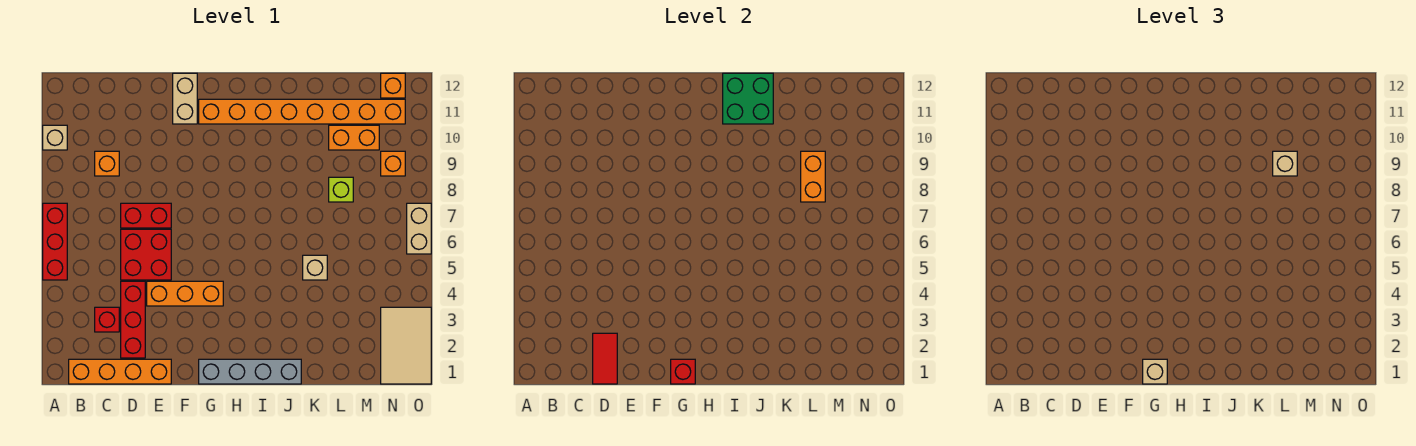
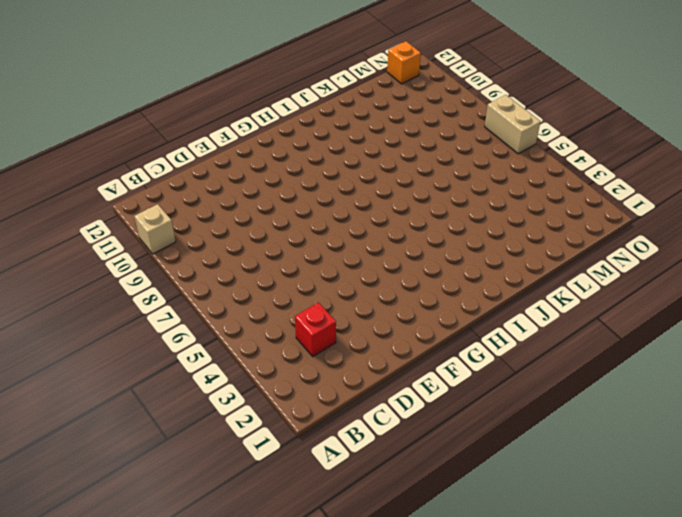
none -> red 1x3 brick [43,203,67,280]
none -> orange 1x4 brick [69,359,171,384]
none -> orange 1x1 brick [95,151,119,176]

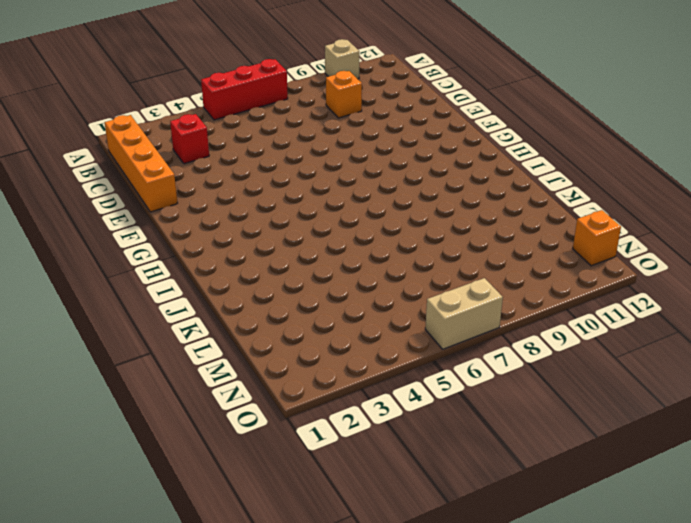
none -> red 1x3 brick [121,281,145,358]
none -> red 2x2 brick [121,229,171,280]
none -> red 1x2 brick [121,203,171,228]

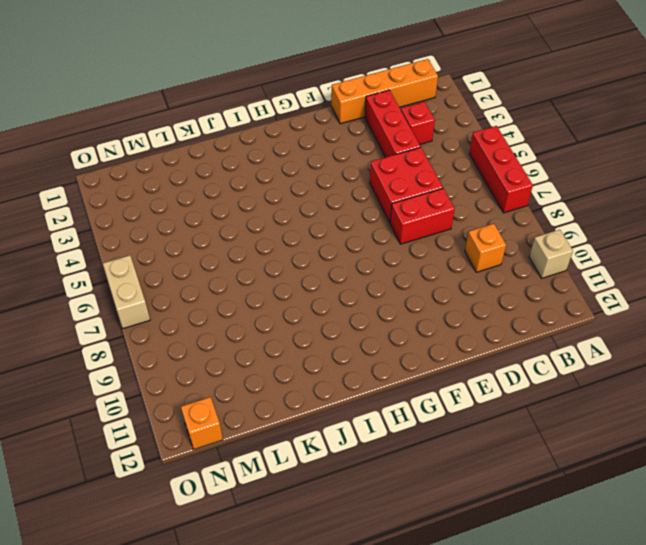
none -> orange 1x3 brick [147,281,223,306]
none -> tan 1x2 brick [173,73,197,124]
none -> grey 1x4 brick [199,359,301,384]

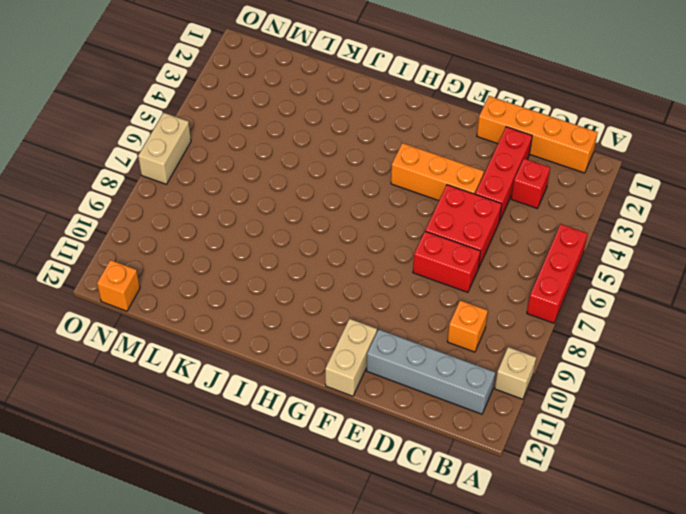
grey 1x4 brick [367,330,495,414] -> grey 1x4 brick moved to [199,359,301,384]
none -> orange 1x8 brick [199,99,405,124]
none -> tan 1x1 brick [303,255,327,280]
none -> lime 1x1 brick [329,177,353,202]

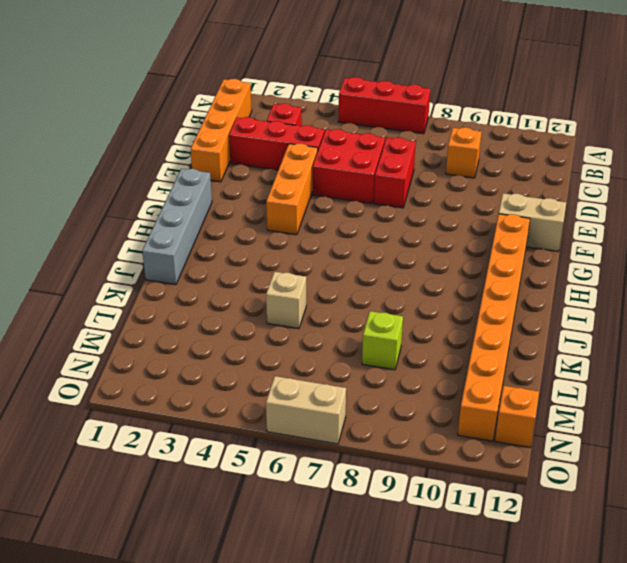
none -> tan 1x1 brick [43,125,67,150]
none -> orange 1x2 brick [329,125,379,150]
none -> tan 2x3 tile [381,307,431,384]

